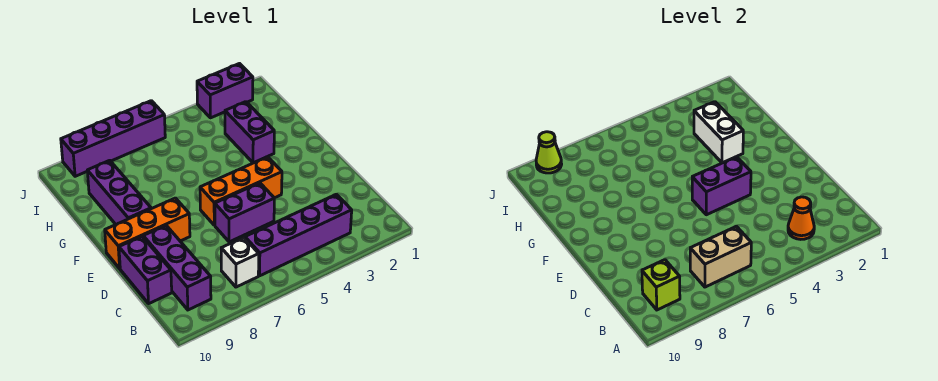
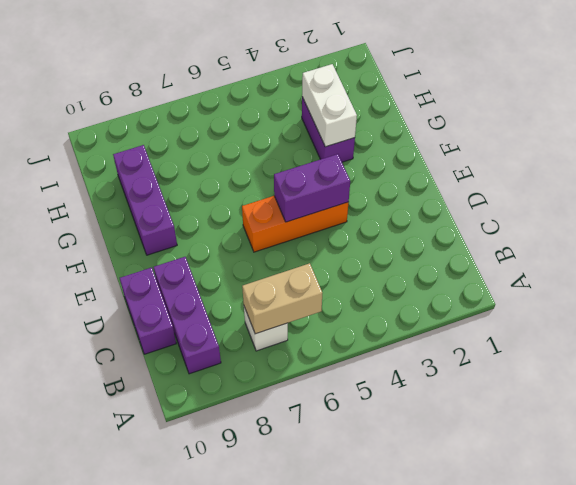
none -> purple 1x4 brick [245,194,352,276]
none -> purple 1x2 brick [215,183,274,242]
none -> orange 1x3 brick [105,198,190,269]

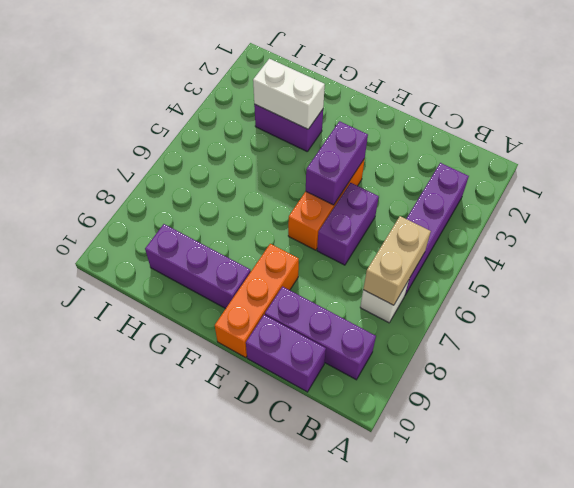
none -> purple 1x2 brick [197,64,253,118]
none -> purple 1x4 brick [61,101,165,176]
none -> orange 1x1 cone [788,197,814,239]

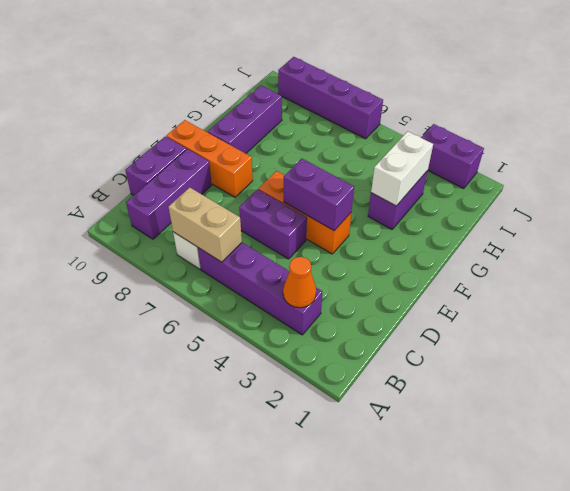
none -> lime 1x1 brick [642,260,680,310]
none -> lime 1x1 cone [536,132,562,173]

